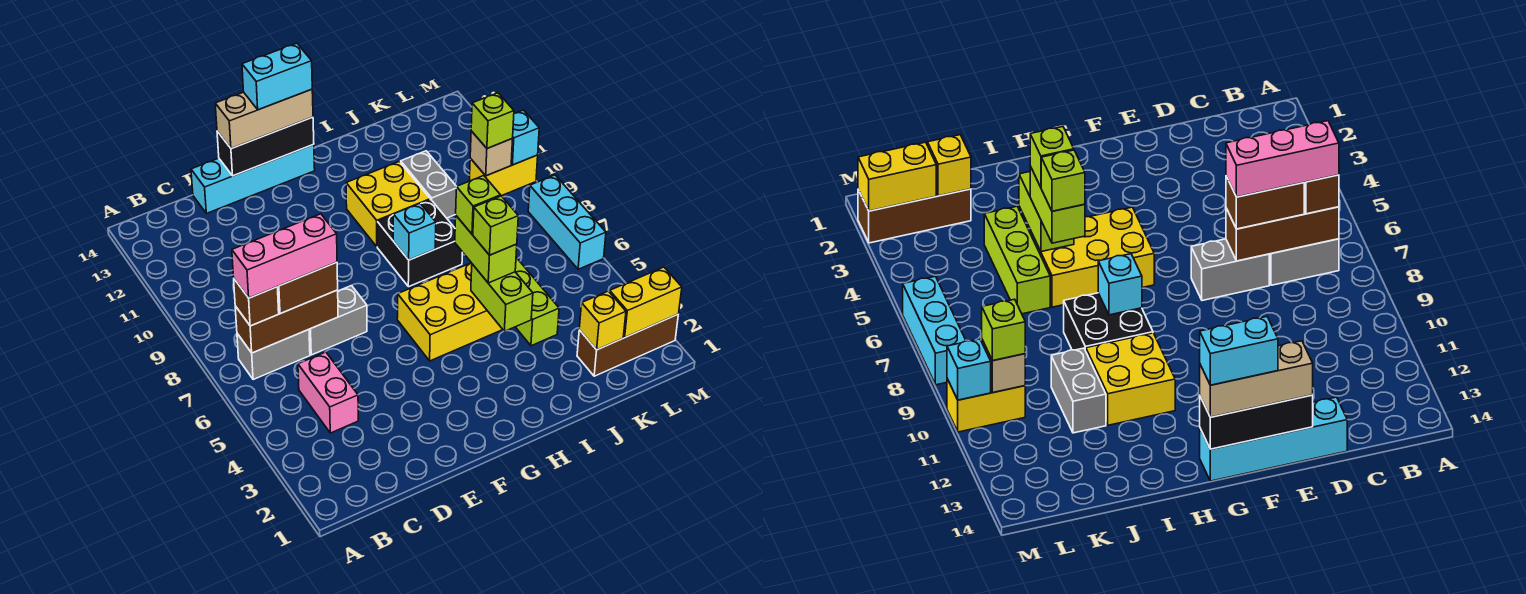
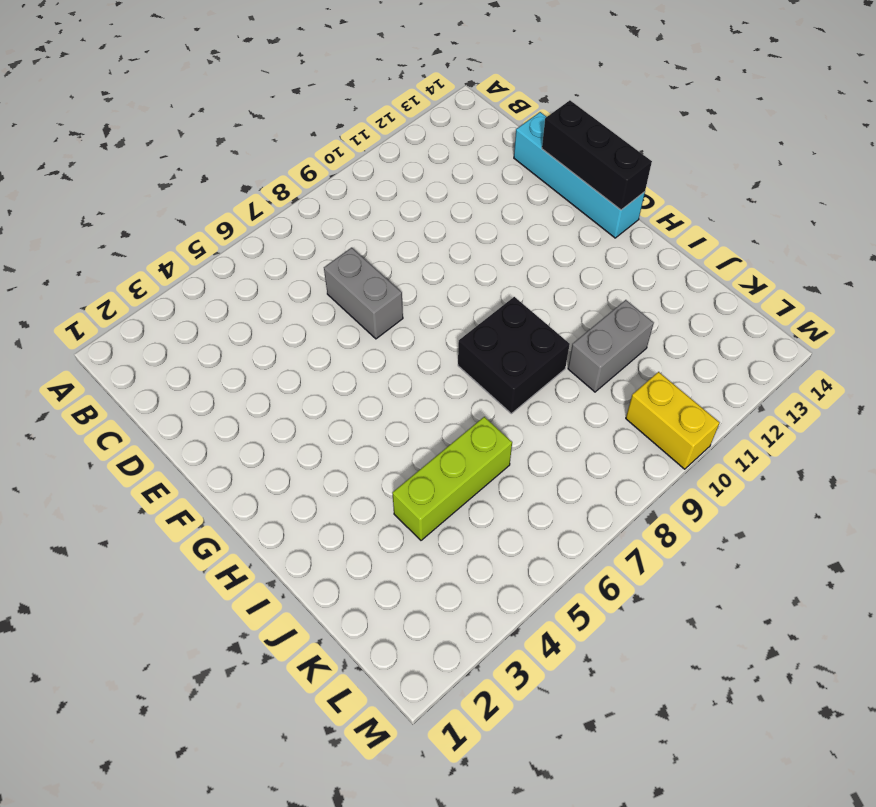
none -> grey 1x2 brick [237,330,310,380]
none -> pink 1x2 brick [298,352,358,433]
none -> yellow 2x3 brick [397,263,503,361]

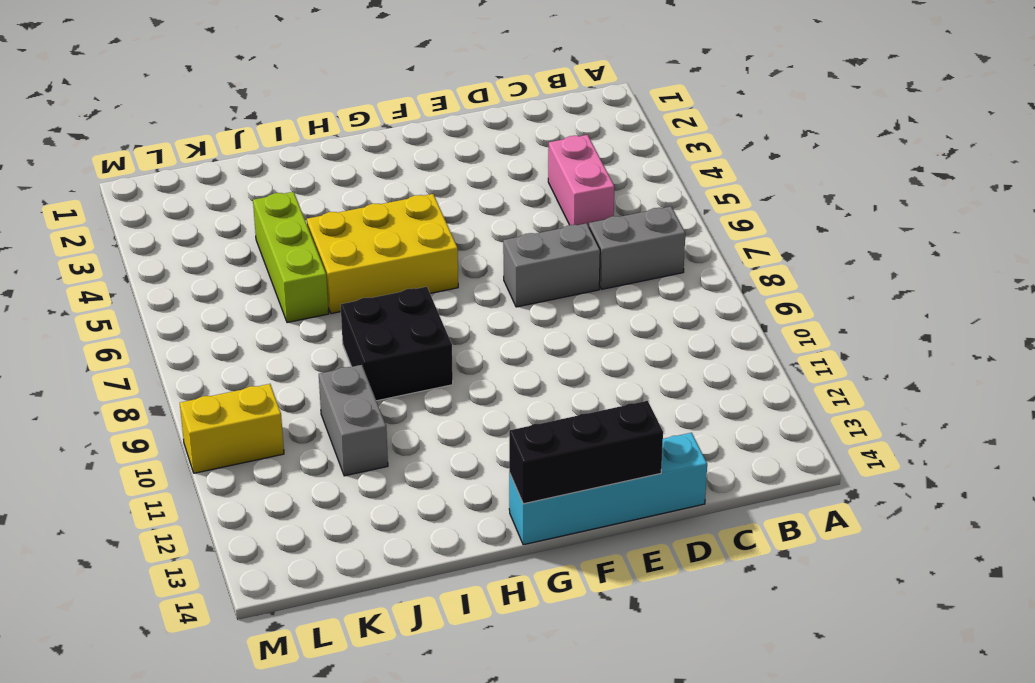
none -> yellow 2x2 brick [346,162,430,247]
none -> brown 1x3 brick [577,314,678,376]
none -> cyan 1x3 brick [528,175,606,269]

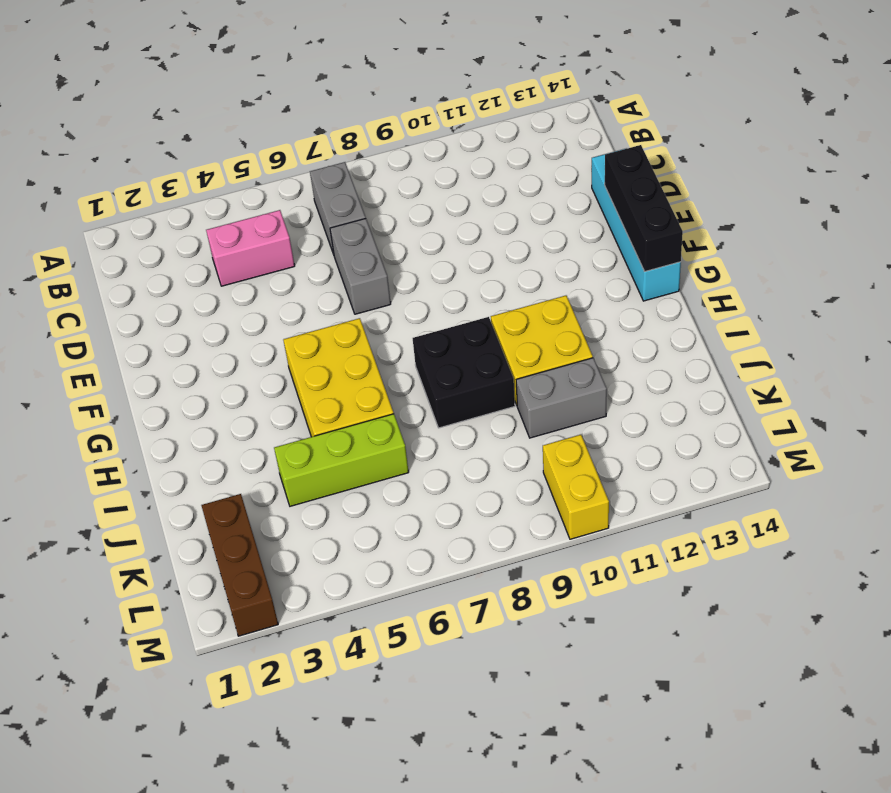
none -> cyan 1x3 brick [528,175,606,269]
none -> brown 1x3 brick [235,290,338,353]
none -> cyan 1x1 brick [393,203,436,260]

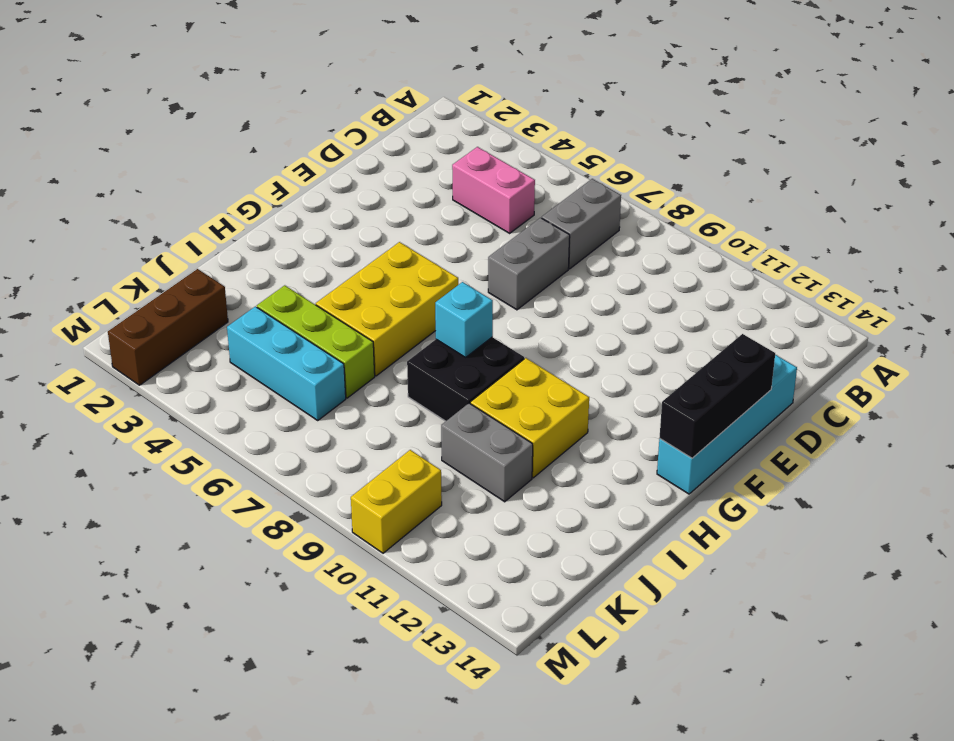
cyan 1x3 brick [227,306,346,420] -> cyan 1x3 brick moved to [528,175,606,269]
none -> brown 1x3 brick [235,290,338,353]
none -> lime 1x2 brick [471,264,533,331]
none -> yellow 1x1 brick [579,291,626,350]

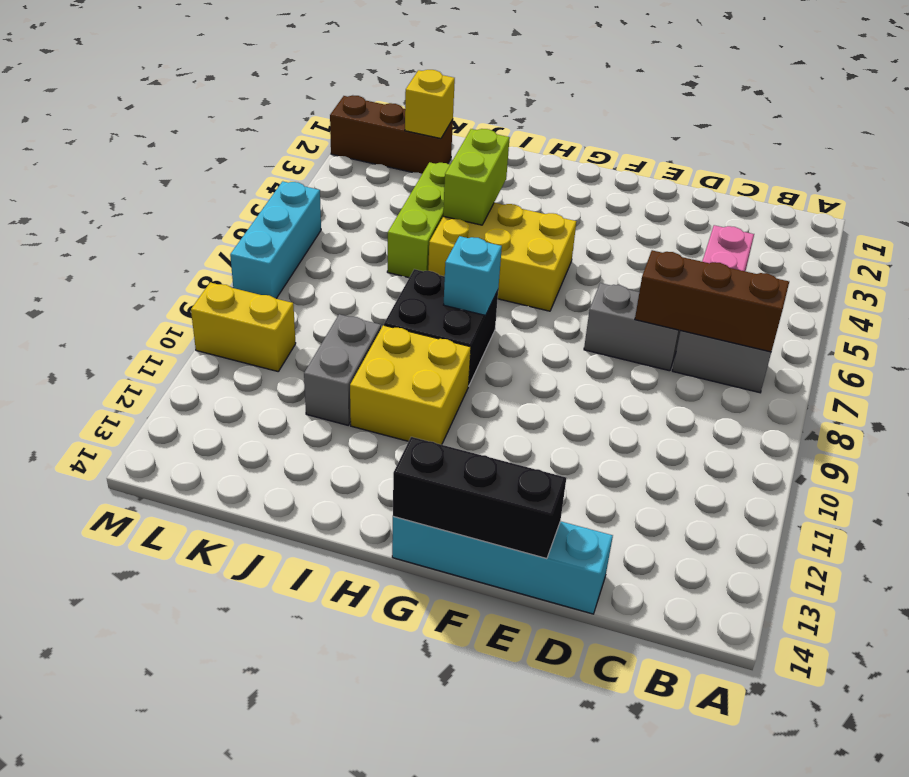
none -> yellow 1x2 brick [610,267,682,337]
none -> tan 1x1 brick [470,131,513,176]
none -> cyan 1x1 brick [511,110,539,165]

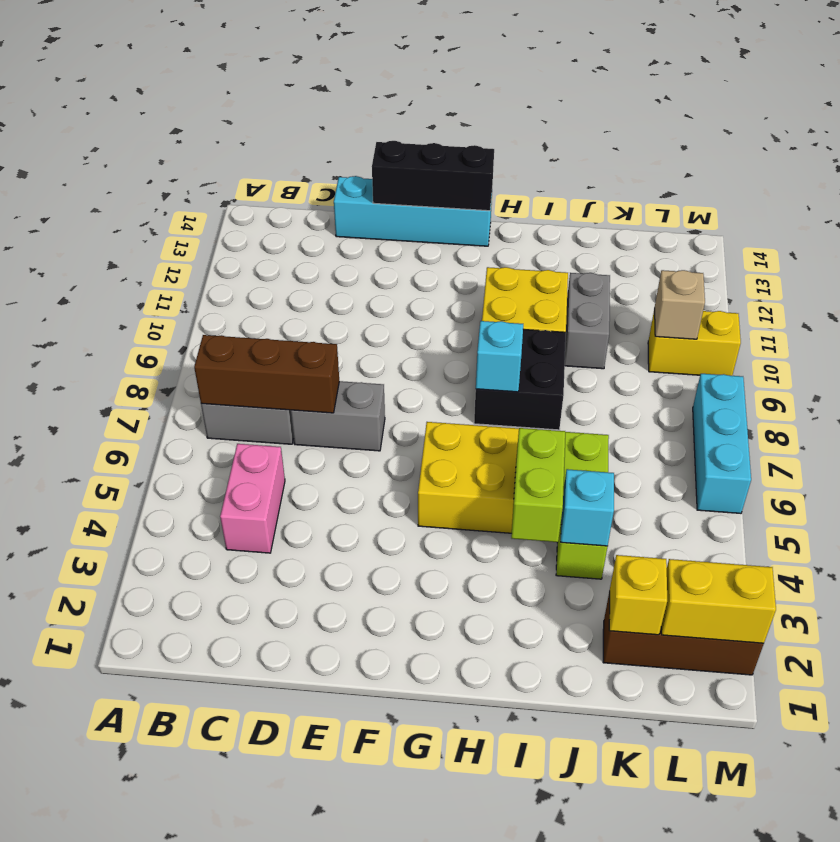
cyan 1x1 brick [561,469,614,546] -> cyan 1x1 brick moved to [511,110,539,165]
none -> brown 1x1 brick [234,279,279,326]
none -> brown 1x2 brick [277,262,338,314]
none -> tan 1x3 brick [215,89,313,149]

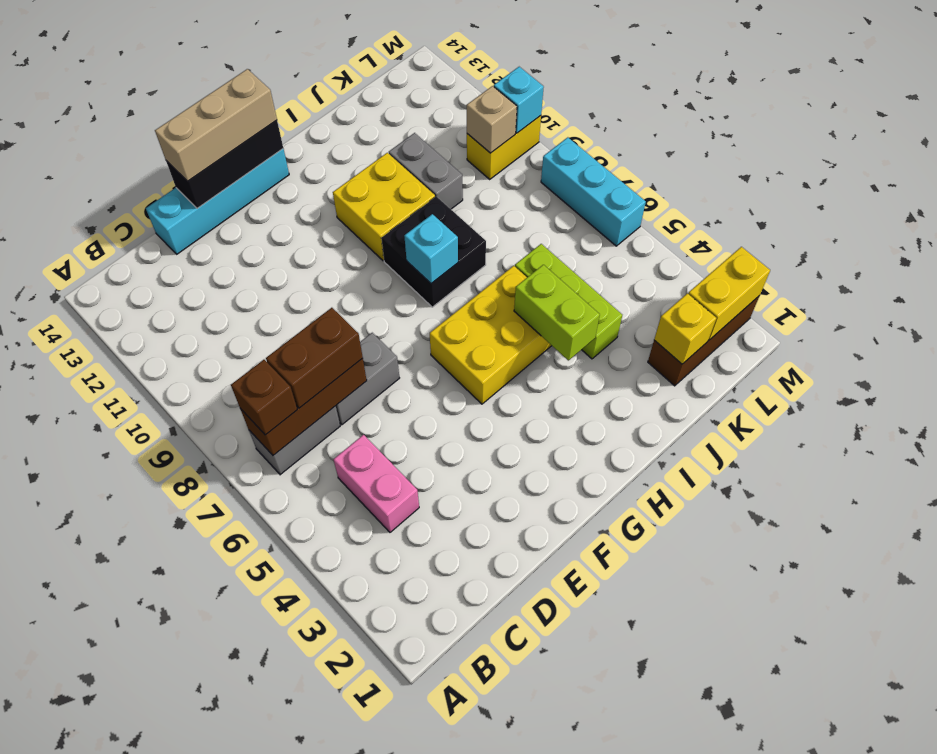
none -> lime 1x2 brick [455,216,517,283]
none -> lime 1x1 brick [471,93,514,148]
none -> pink 1x3 brick [232,214,337,298]

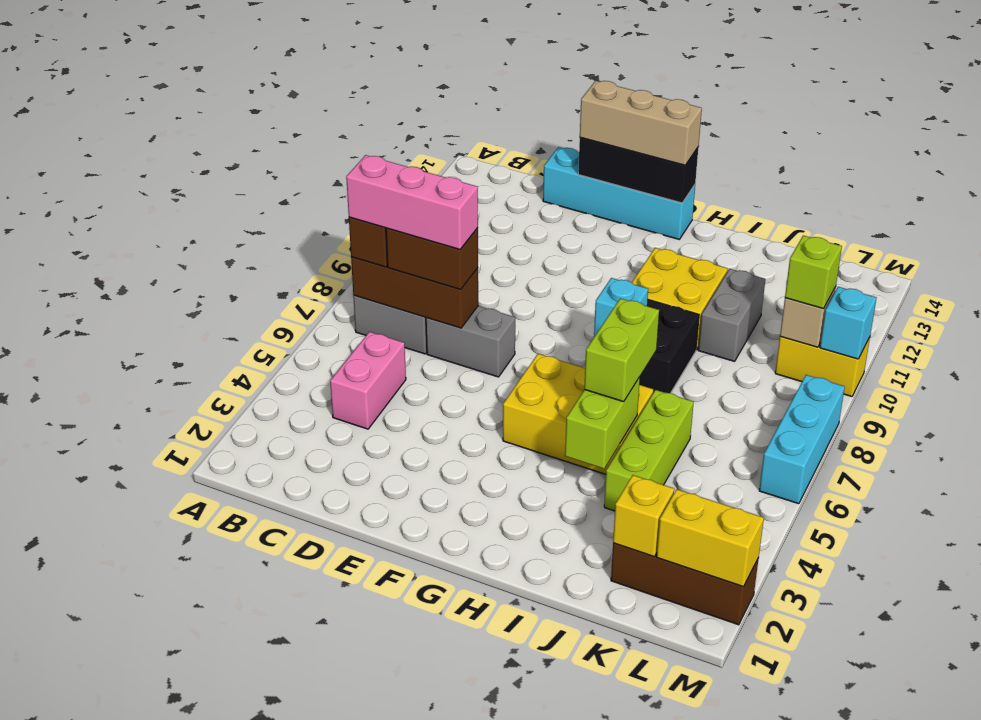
none -> cyan 1x2 brick [242,43,312,110]
none -> lime 1x1 brick [473,196,518,255]
none -> lime 1x1 brick [456,176,501,234]

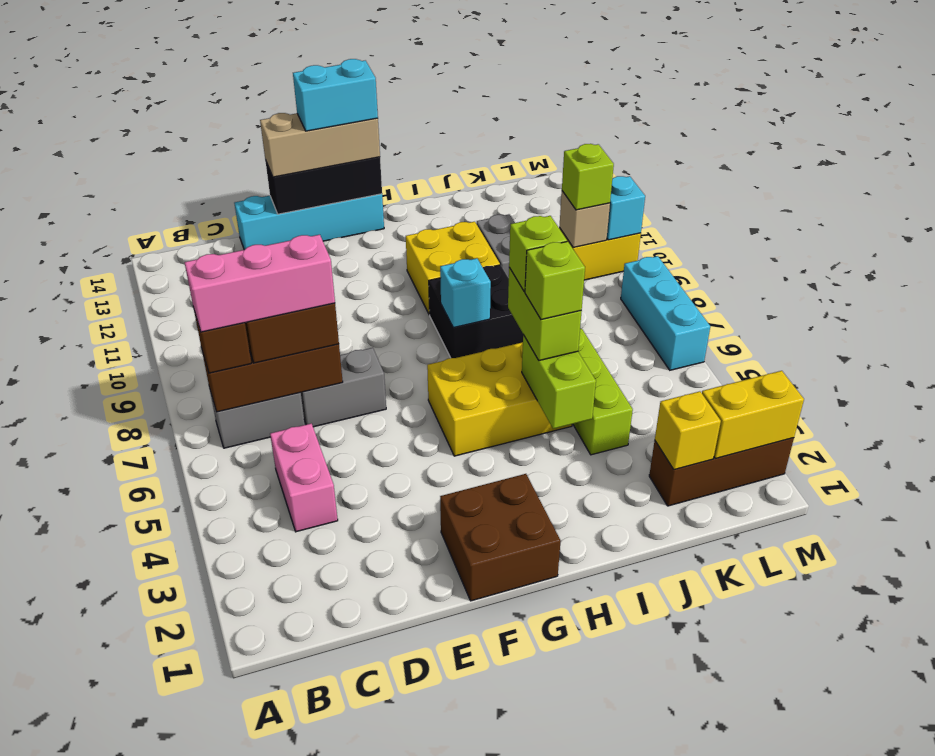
brown 2x2 brick [440,474,561,601] -> none

